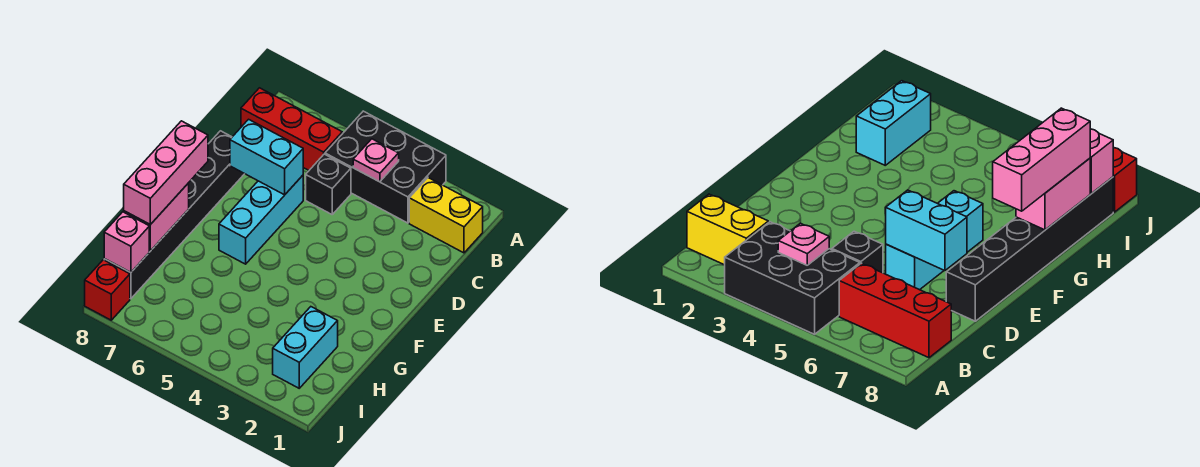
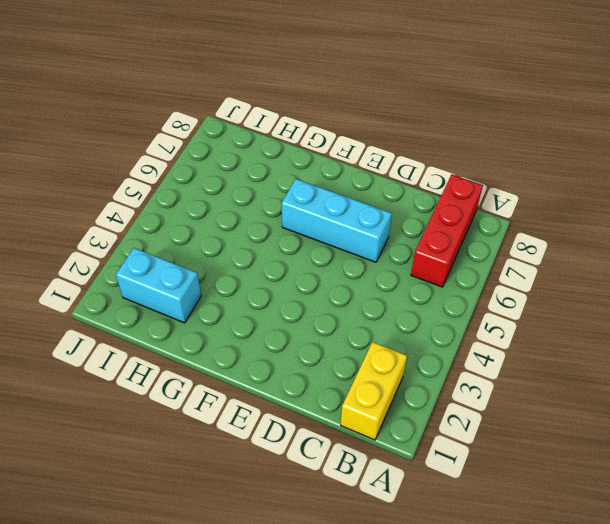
none -> black 2x3 brick [325,111,446,223]
none -> black 1x1 brick [306,154,351,214]
none -> black 1x6 brick [104,131,244,299]

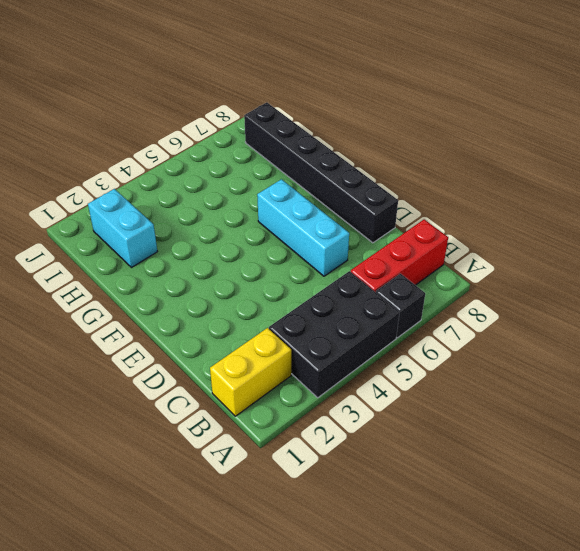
black 1x1 brick [376,274,425,338] -> black 1x1 brick moved to [306,154,351,214]
none -> red 1x1 brick [85,260,130,320]
none -> pink 1x1 plate [353,139,399,182]
none -> cyan 1x2 brick [230,119,303,195]

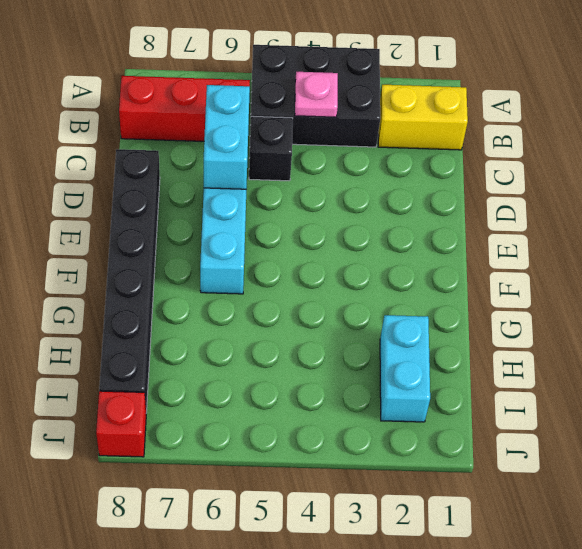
cyan 1x2 brick [204,85,250,189] -> cyan 1x2 brick turned to [230,119,303,195]
none -> pink 1x2 brick [124,183,189,251]
none -> pink 1x1 brick [104,212,149,273]
none -> pink 1x3 brick [124,121,208,225]

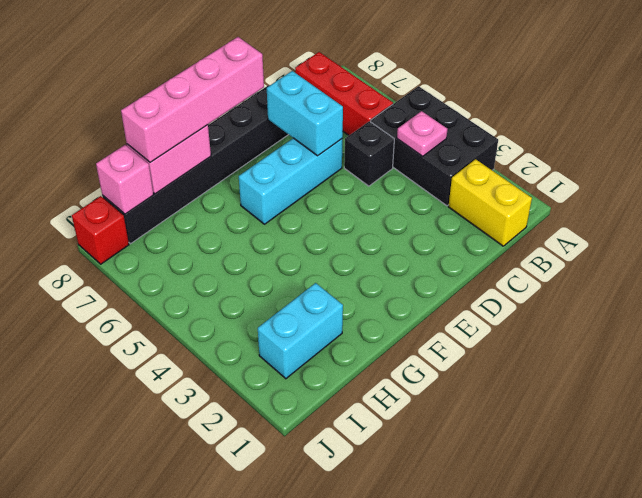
pink 1x4 brick [121,37,264,162] -> pink 1x3 brick [124,121,208,225]

